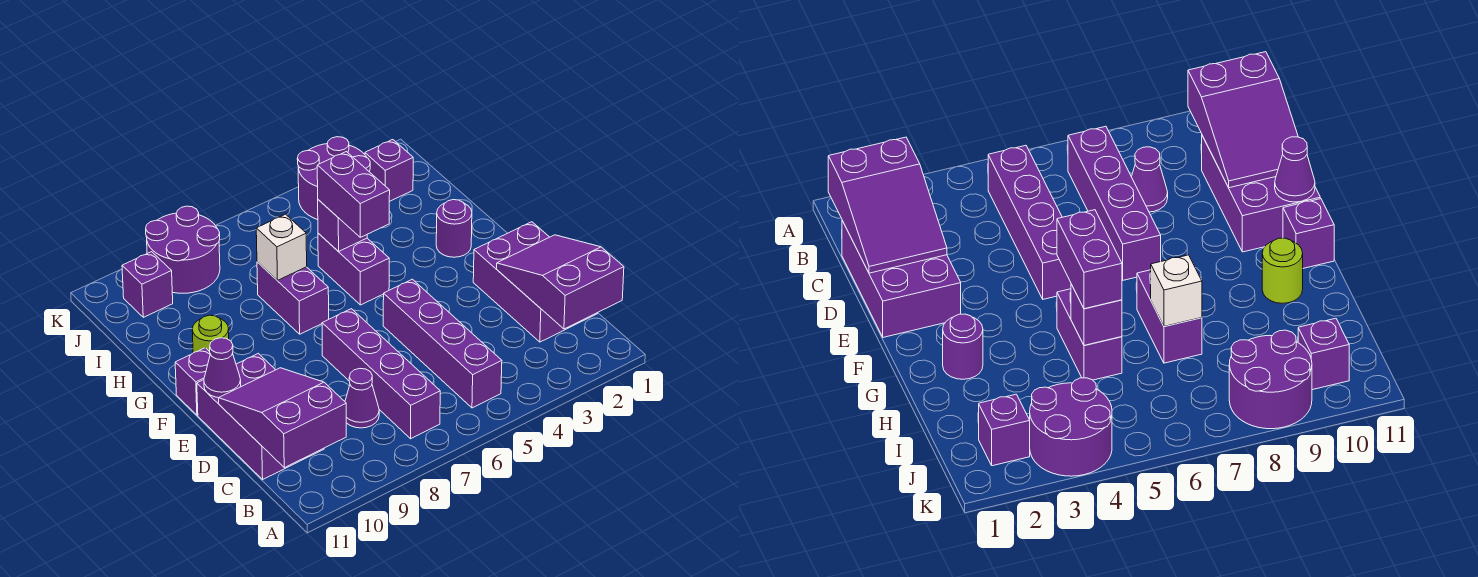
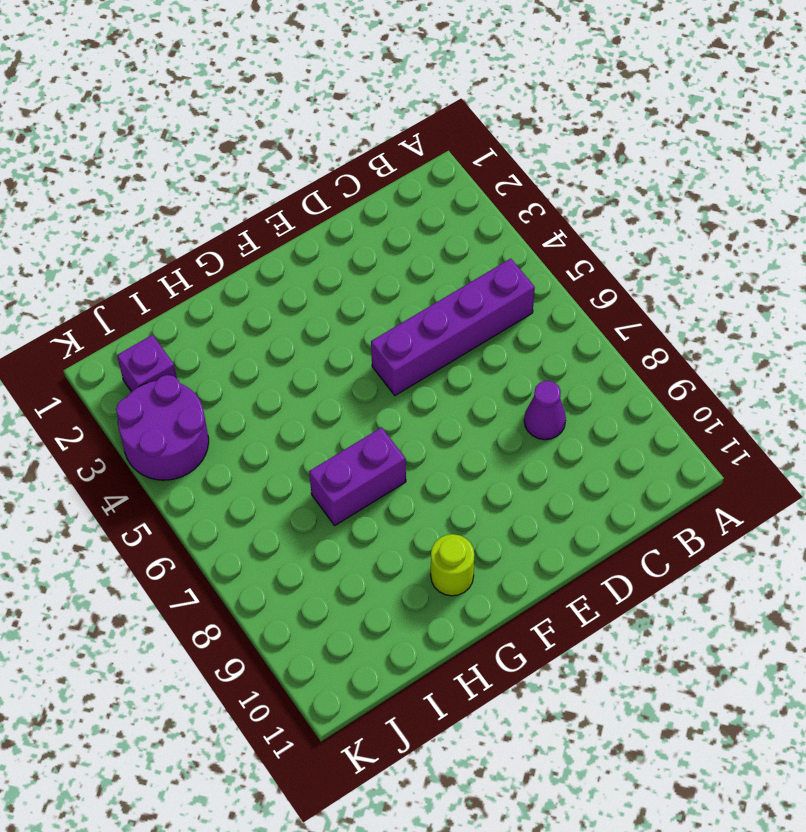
none -> purple 1x4 brick [322,309,440,439]
none -> purple 2x3 brick [473,222,598,342]
none -> purple 2x3 brick [197,353,324,479]

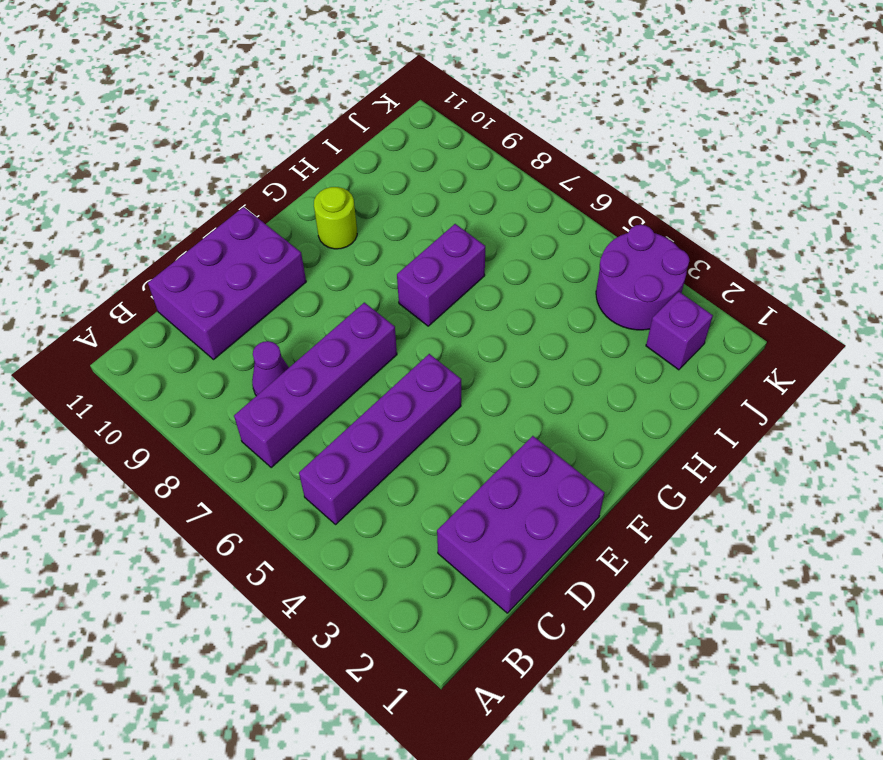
none -> purple 1x1 brick [175,348,210,415]
none -> purple 1x1 round brick [436,200,472,257]
none -> purple 1x2 brick [318,233,389,305]

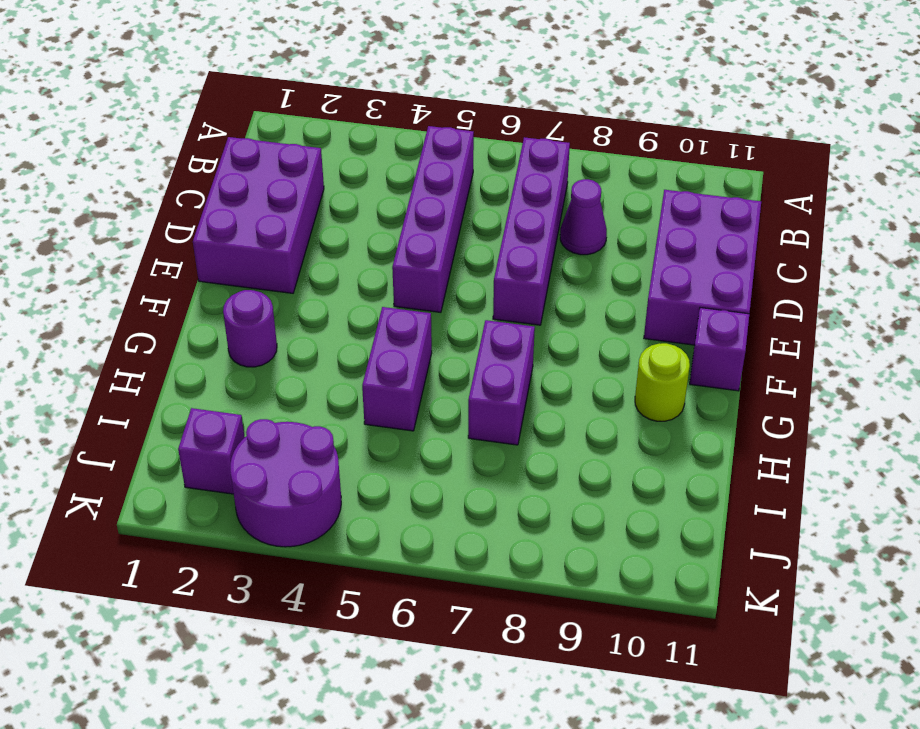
none -> purple 2x2 round brick [146,206,220,293]
none -> purple 1x1 brick [122,252,173,317]
none -> purple 2x3 slope [496,235,624,329]

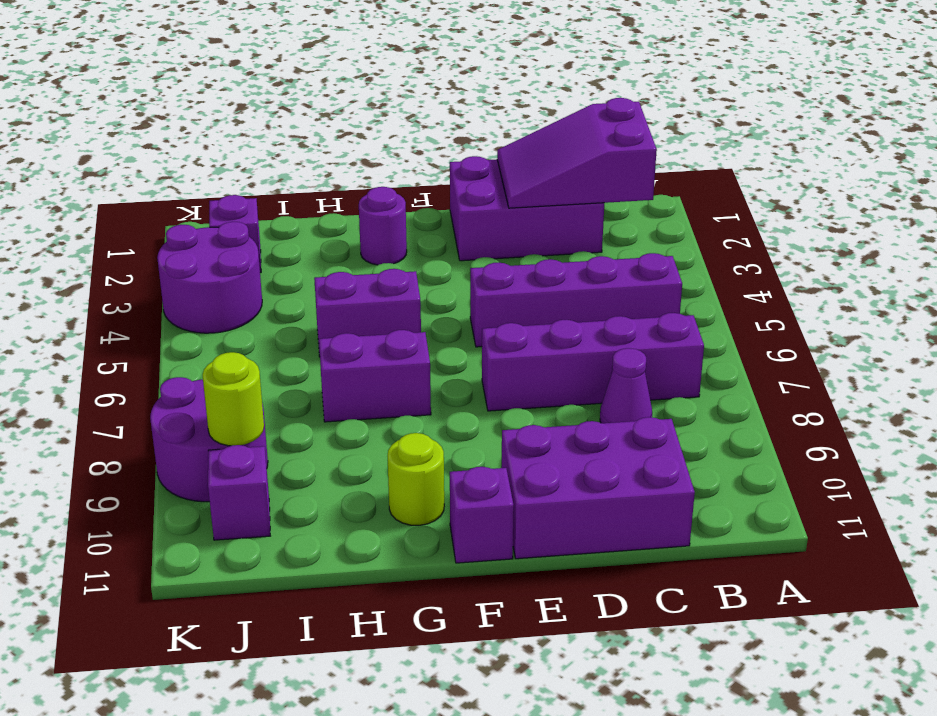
lime 1x1 round brick [203,352,264,446] -> none
none -> purple 2x3 slope [219,368,346,468]
none -> purple 1x1 cone [204,338,241,398]
none -> purple 1x1 brick [318,200,367,252]

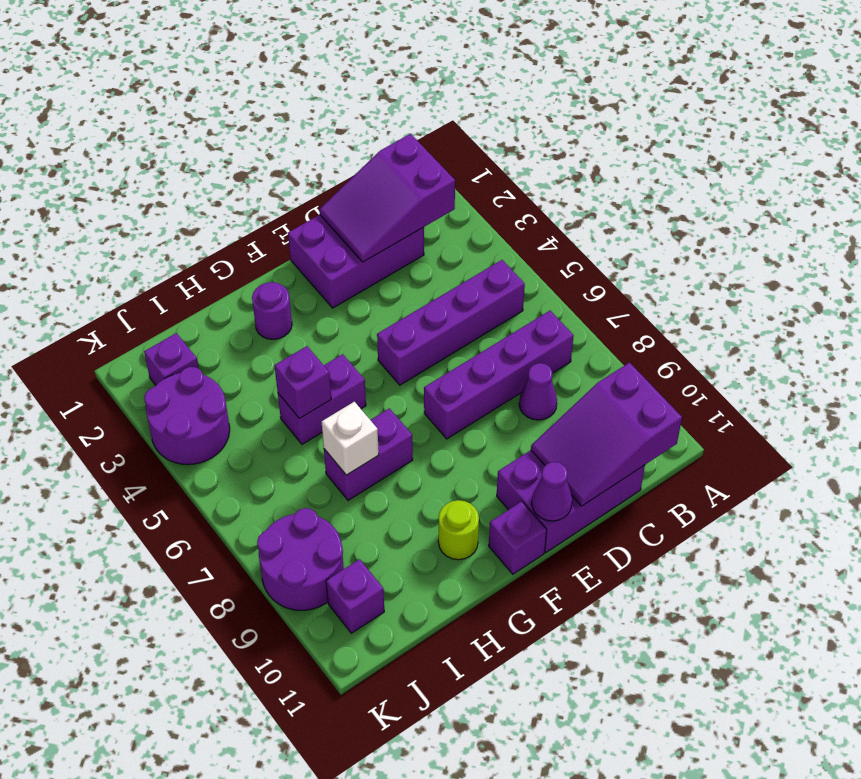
none -> purple 1x2 brick [317,152,390,237]

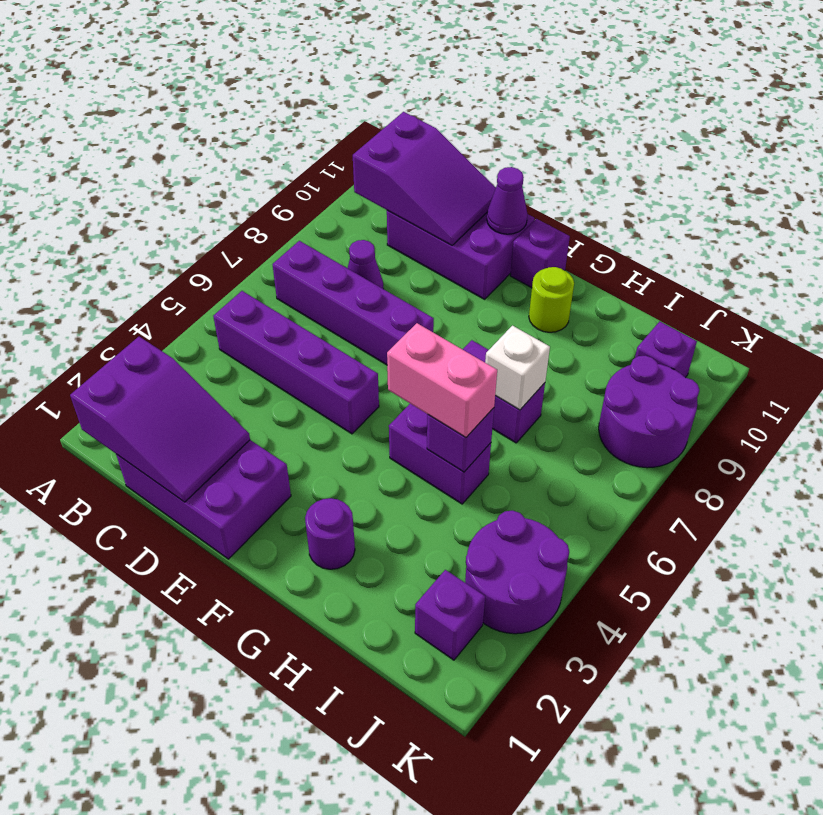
pink 1x2 brick [387,323,497,438] -> purple 1x2 brick [317,152,390,237]

